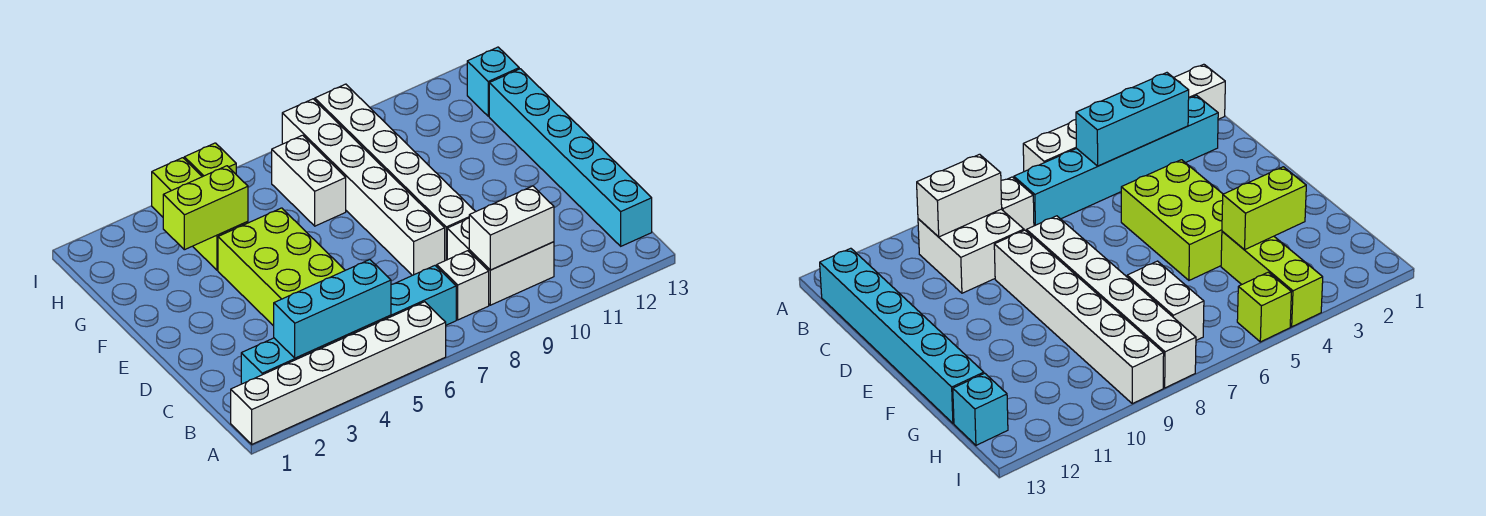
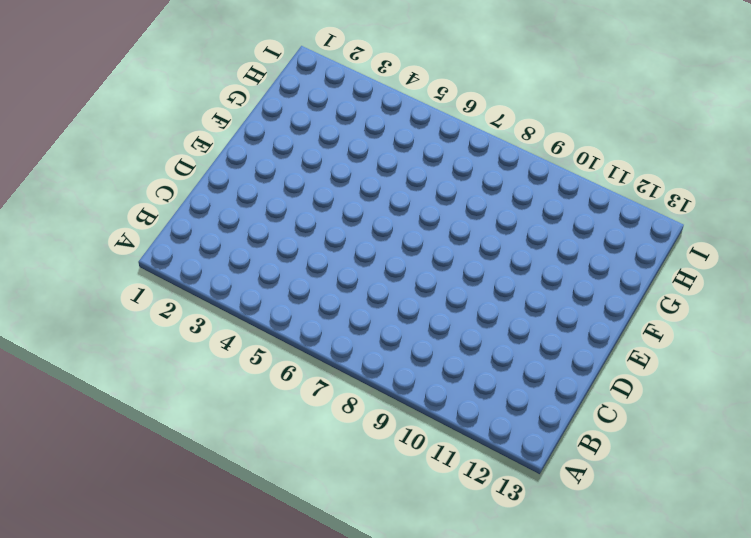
none -> white 1x6 brick [231,302,446,444]
none -> cyan 1x6 brick [241,266,456,384]
none -> white 1x1 brick [436,251,489,320]

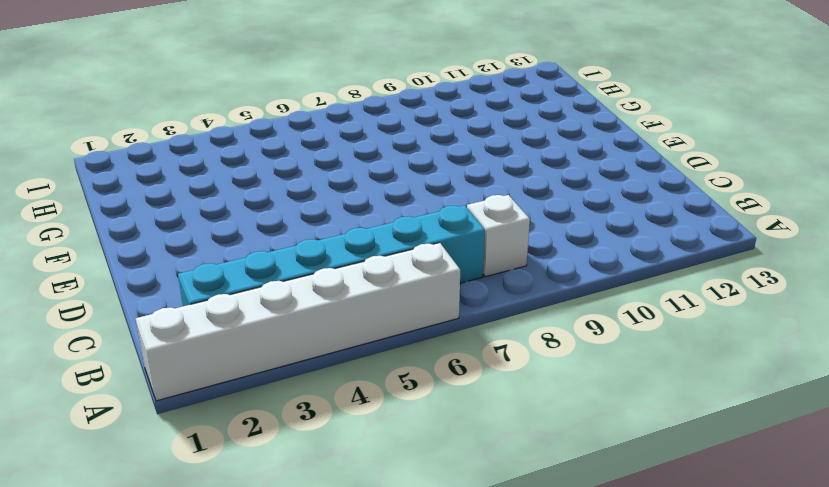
none -> white 2x2 brick [447,218,554,305]
none -> cyan 1x6 brick [489,69,652,246]
none -> lime 2x3 brick [218,208,345,326]

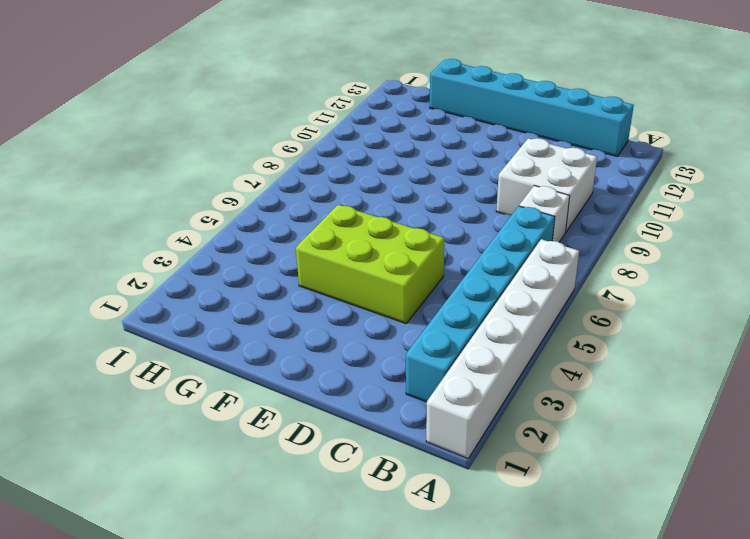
none -> white 1x6 brick [282,99,445,275]
none -> white 1x6 brick [315,84,476,261]
none -> lime 1x3 brick [152,158,248,270]

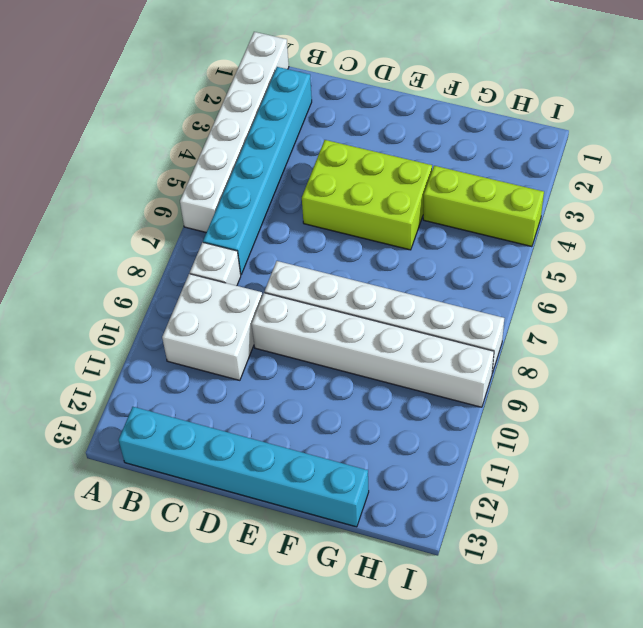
none -> white 1x2 brick [272,135,346,226]
none -> cyan 1x1 brick [467,47,519,116]
none -> lime 1x1 brick [184,143,236,177]

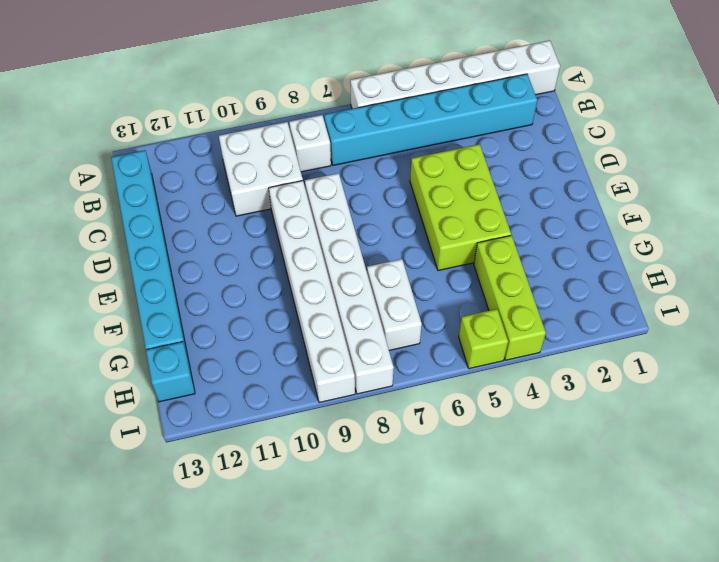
none -> cyan 1x3 brick [274,259,391,358]
none -> white 1x2 brick [469,186,554,270]
none -> lime 1x2 brick [163,166,248,250]

